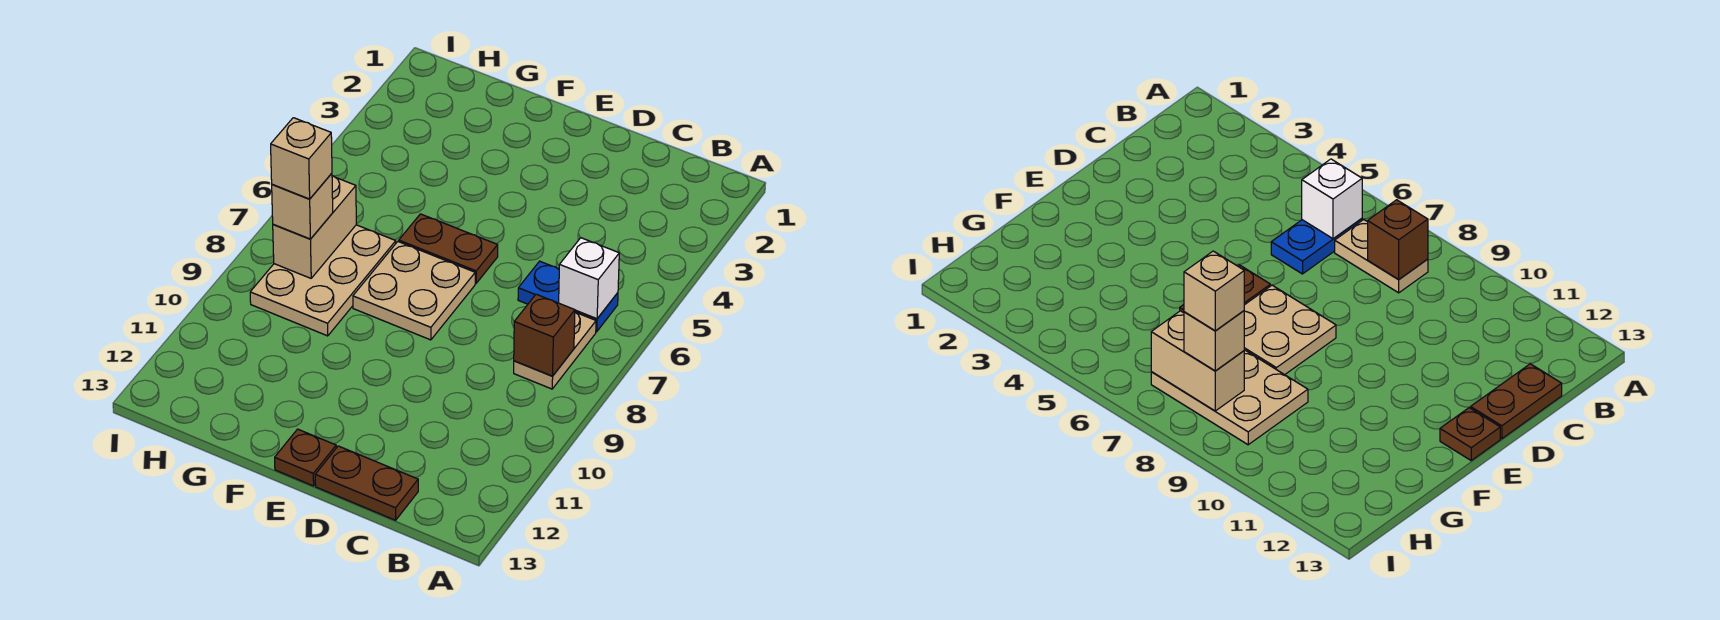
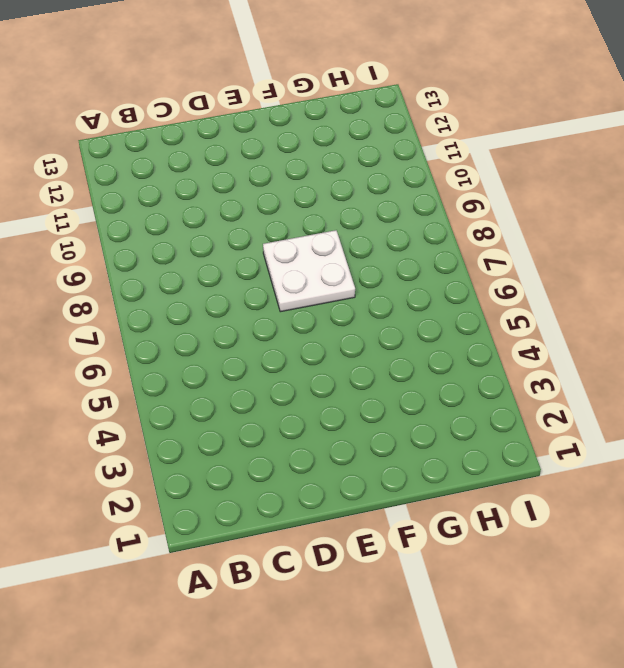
white 2x2 plate [263,230,355,312] -> tan 2x2 plate [353,242,475,340]
none -> blue 1x2 plate [518,261,618,332]
none -> tan 1x2 plate [514,312,596,389]
none -> brown 1x2 plate [315,446,418,520]

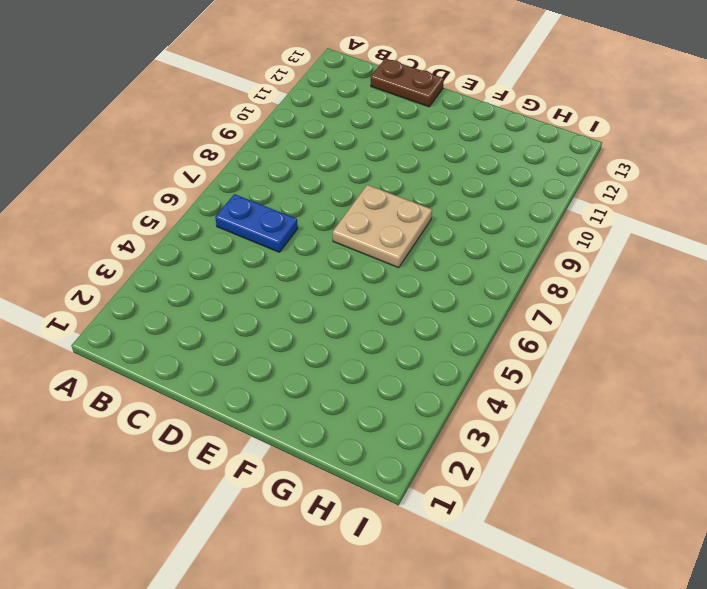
none -> tan 1x2 plate [514,312,596,389]
none -> brown 1x2 plate [399,214,498,283]
none -> brown 1x1 plate [275,429,336,486]

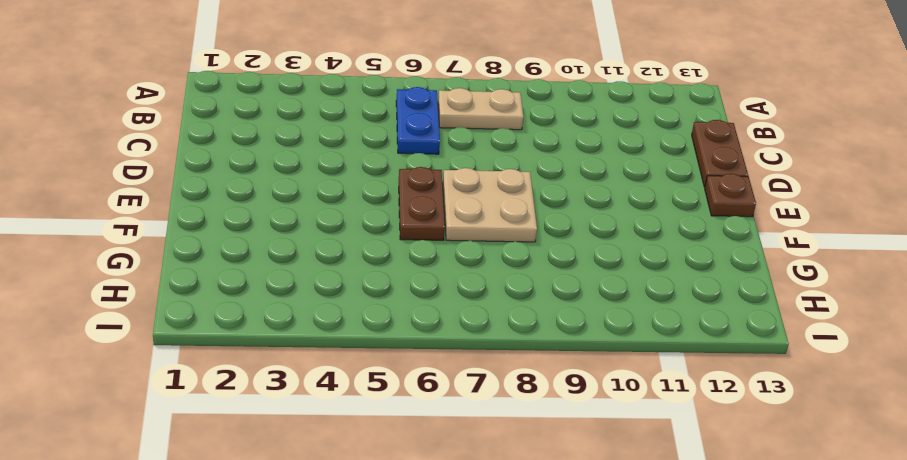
none -> tan 2x3 plate [250,225,396,336]
none -> white 1x1 brick [559,238,619,319]
none -> brown 1x1 brick [514,294,575,376]

